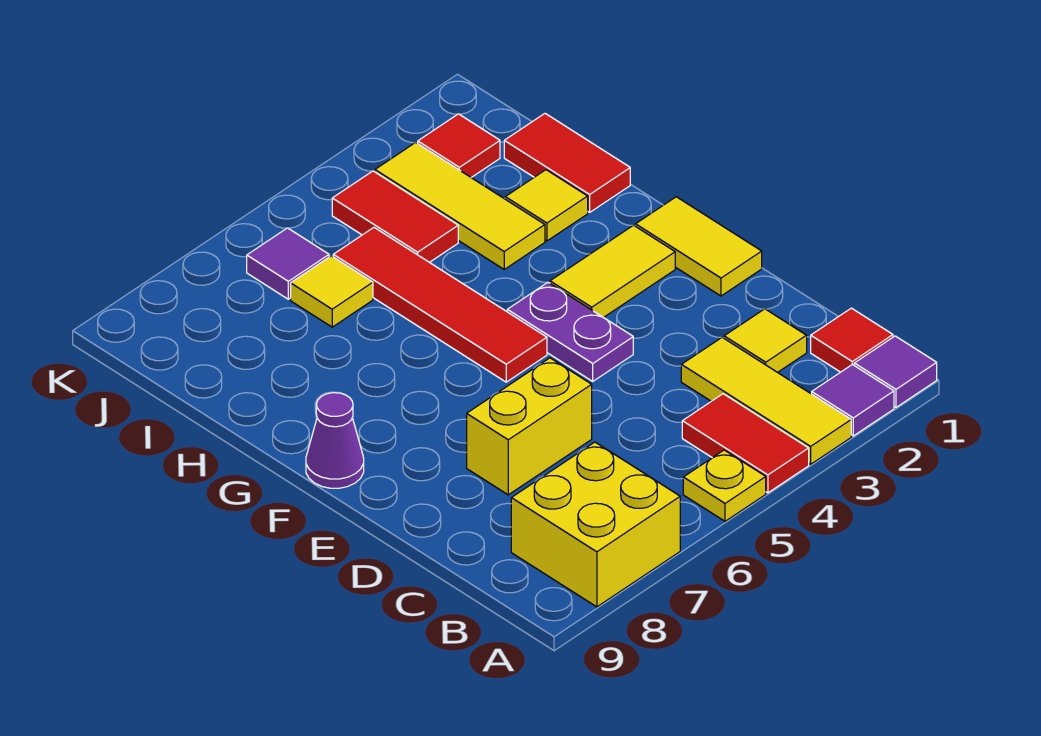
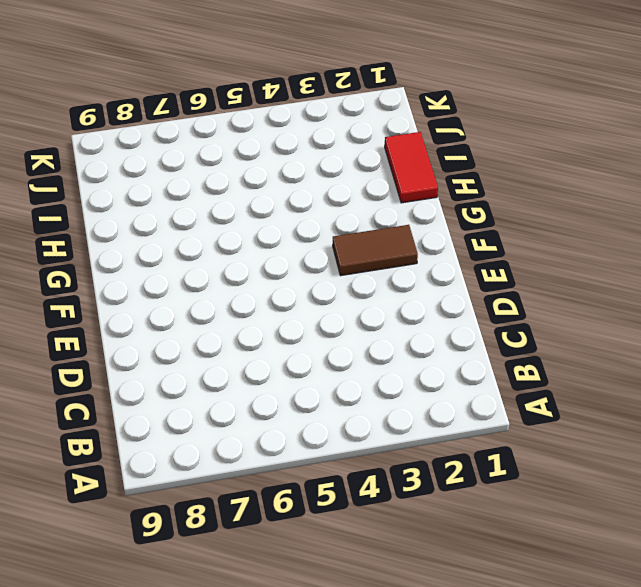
brown 1x2 tile [333,225,418,275] -> yellow 1x2 tile [550,225,675,318]
none -> purple 1x1 tile [854,336,937,407]
none -> purple 1x1 tile [812,364,894,436]
none -> yellow 1x3 tile [681,337,851,464]

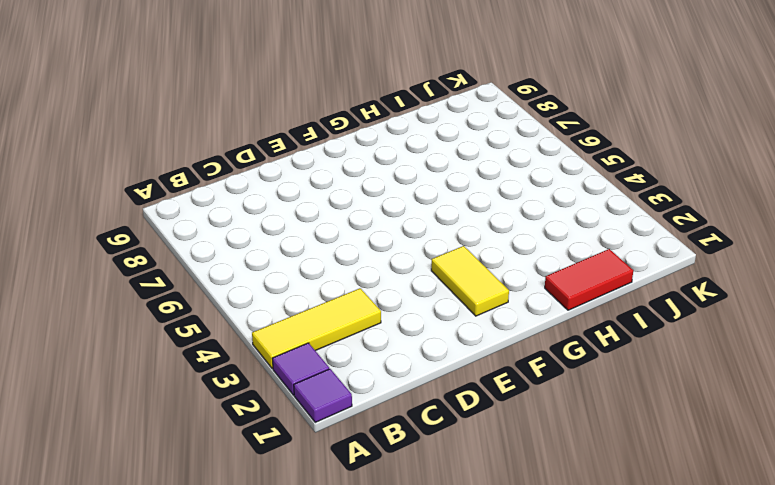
none -> red 1x2 tile [682,394,809,493]
none -> yellow 1x1 plate [683,450,766,521]
none -> yellow 2x2 brick [511,442,680,607]

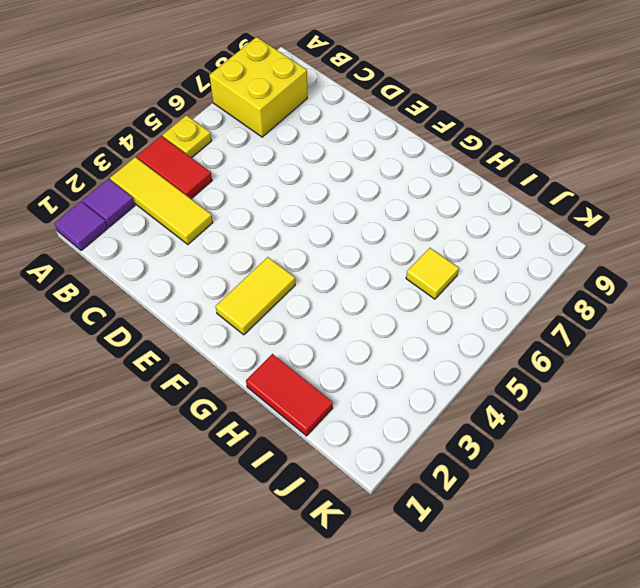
none -> red 1x1 tile [811,308,893,372]
none -> yellow 1x1 tile [724,309,807,372]
none -> yellow 1x2 brick [467,358,592,495]

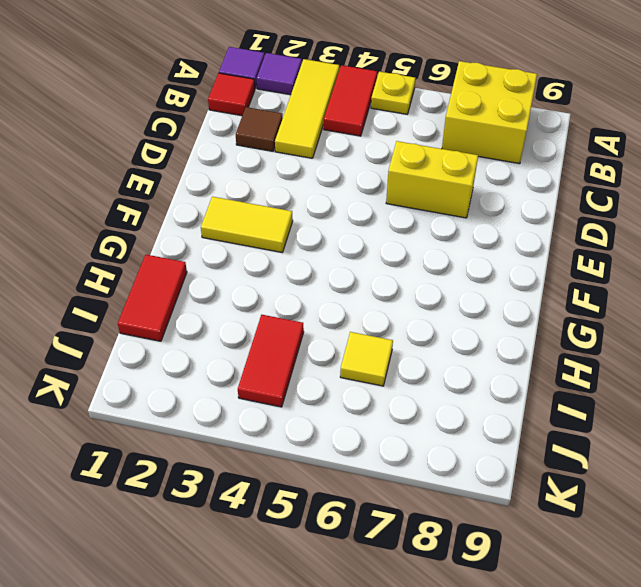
brown 1x1 tile [236,107,283,151] -> yellow 1x1 tile [724,309,807,372]
none -> yellow 1x2 tile [636,197,762,296]
none -> purple 1x2 plate [507,283,633,381]
none -> red 1x4 tile [333,228,547,382]

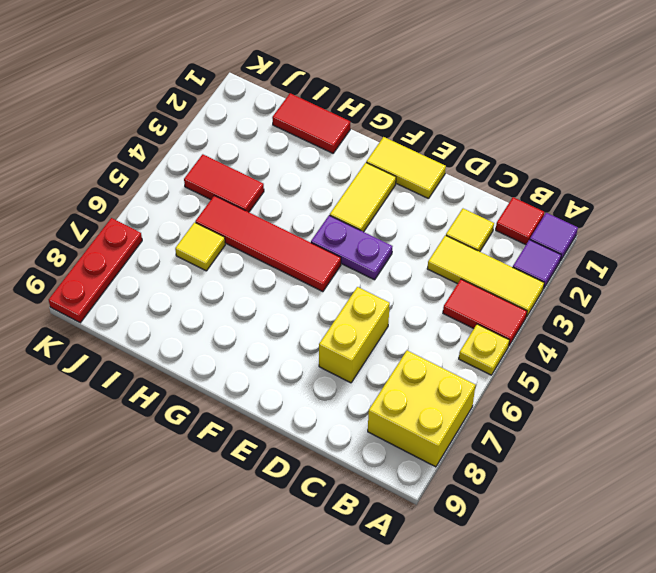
red 1x3 plate [48,218,142,323] -> none
none -> purple 1x1 cone [306,393,364,488]
none -> yellow 1x1 tile [505,170,588,241]
none -> yellow 1x3 tile [375,142,545,269]

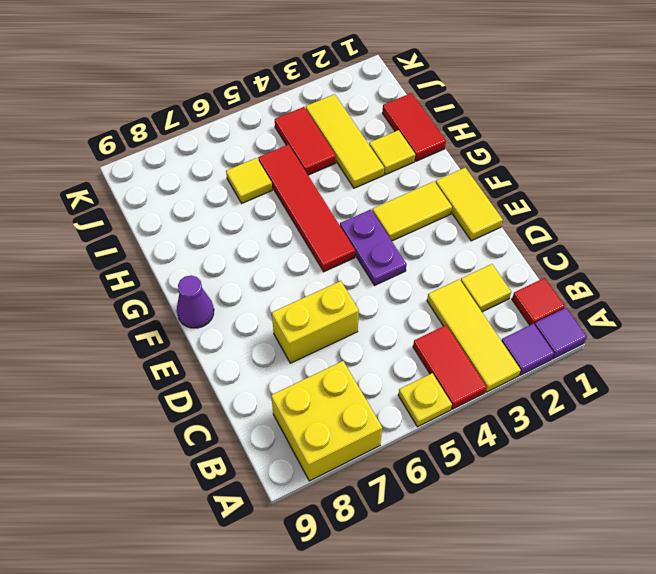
none -> red 1x1 tile [418,114,500,177]
none -> purple 1x1 tile [247,228,329,299]

